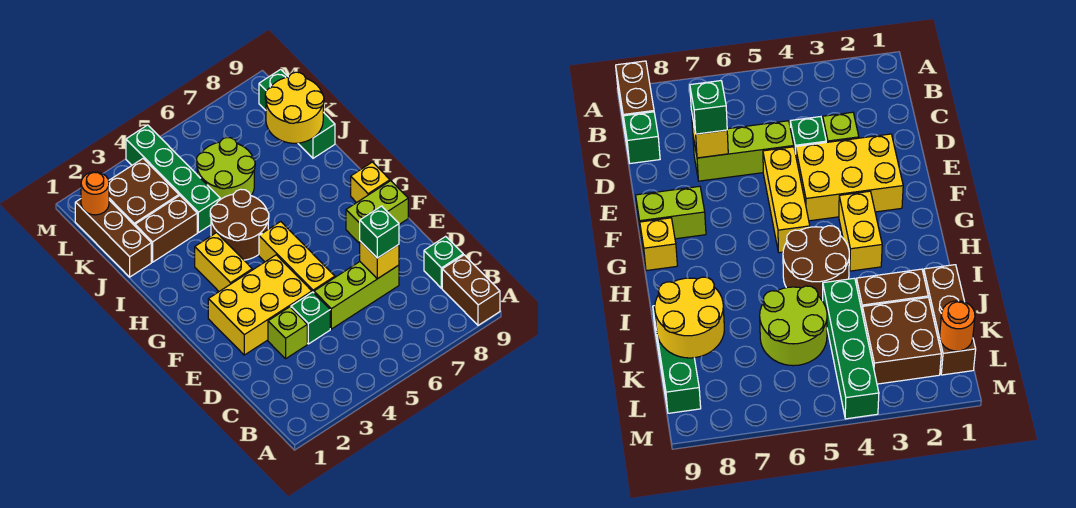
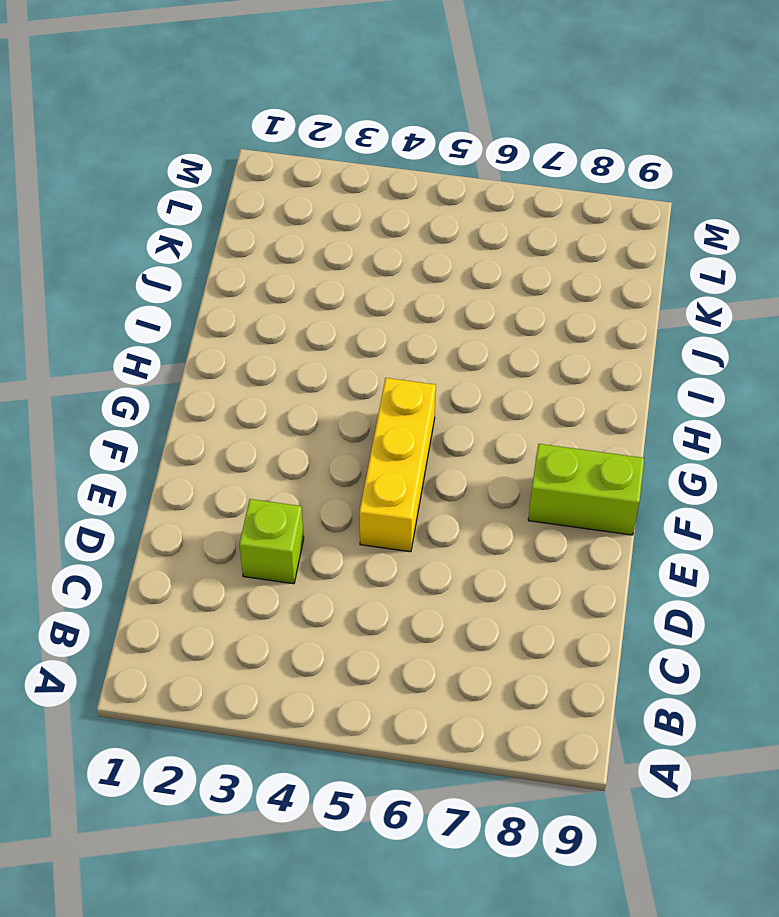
none -> brown 1x2 brick [442,255,500,325]
none -> green 1x1 brick [424,236,463,288]
none -> green 1x1 brick [291,292,330,344]

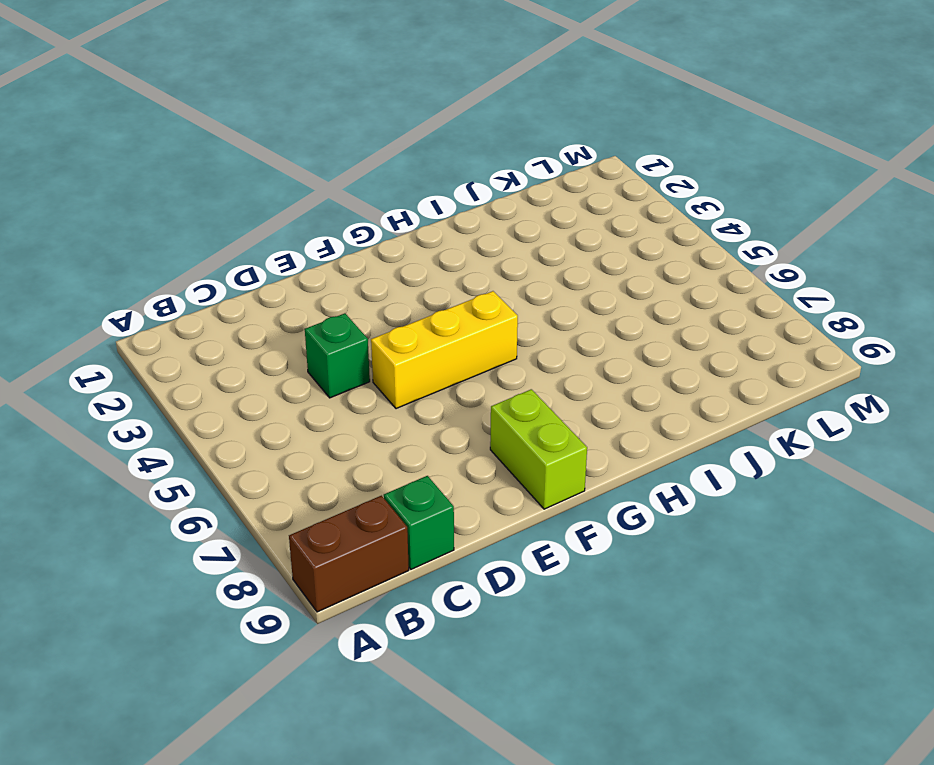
none -> lime 1x1 brick [268,307,307,359]
none -> lime 1x3 brick [314,262,399,329]
none -> yellow 2x3 brick [208,255,312,355]

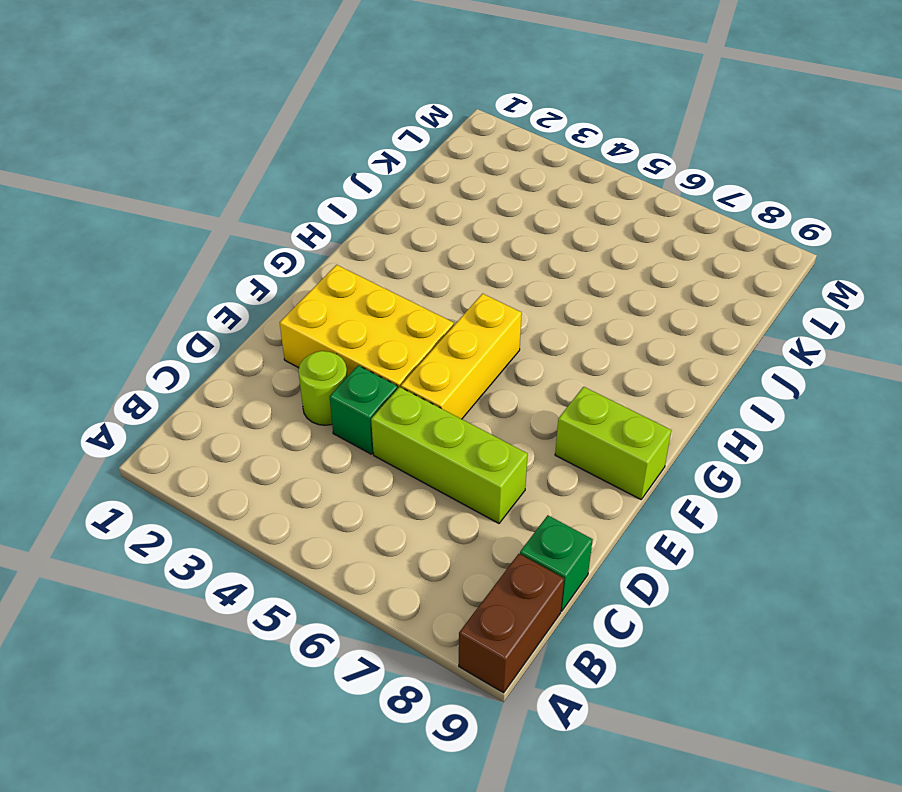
lime 1x1 round brick [298,351,347,425] -> lime 1x1 brick [268,307,307,359]
none -> yellow 1x2 brick [195,233,252,291]
none -> yellow 1x1 brick [351,162,390,203]
none -> brown 2x2 round brick [210,189,269,260]

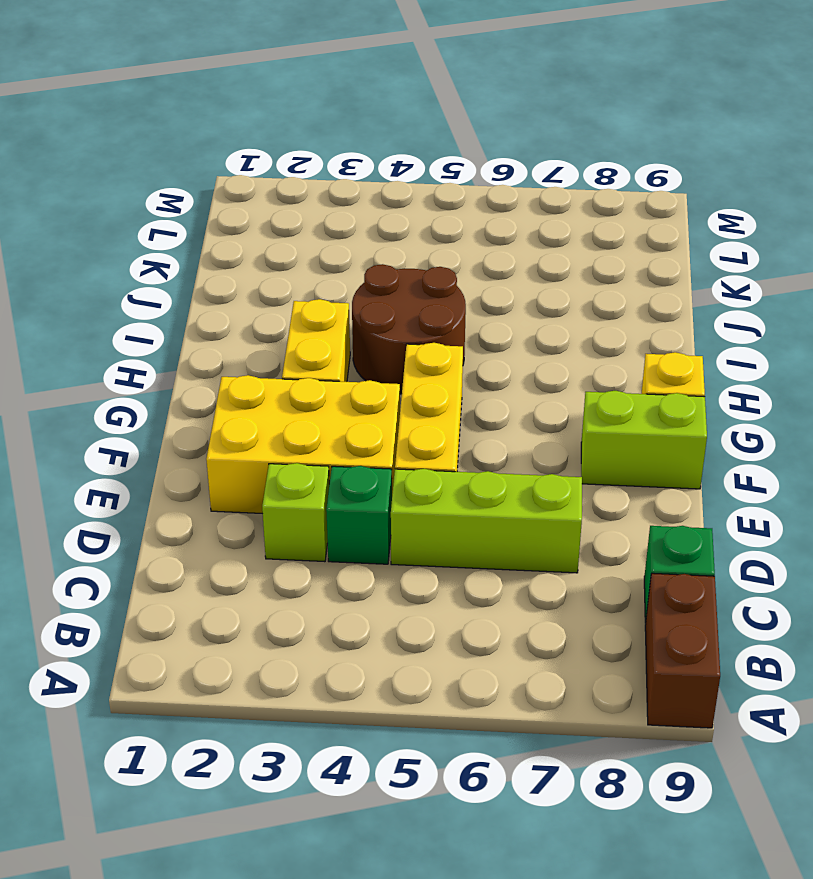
none -> brown 1x3 brick [75,199,151,277]
none -> brown 1x2 brick [135,196,197,262]
none -> green 1x4 brick [126,125,220,233]

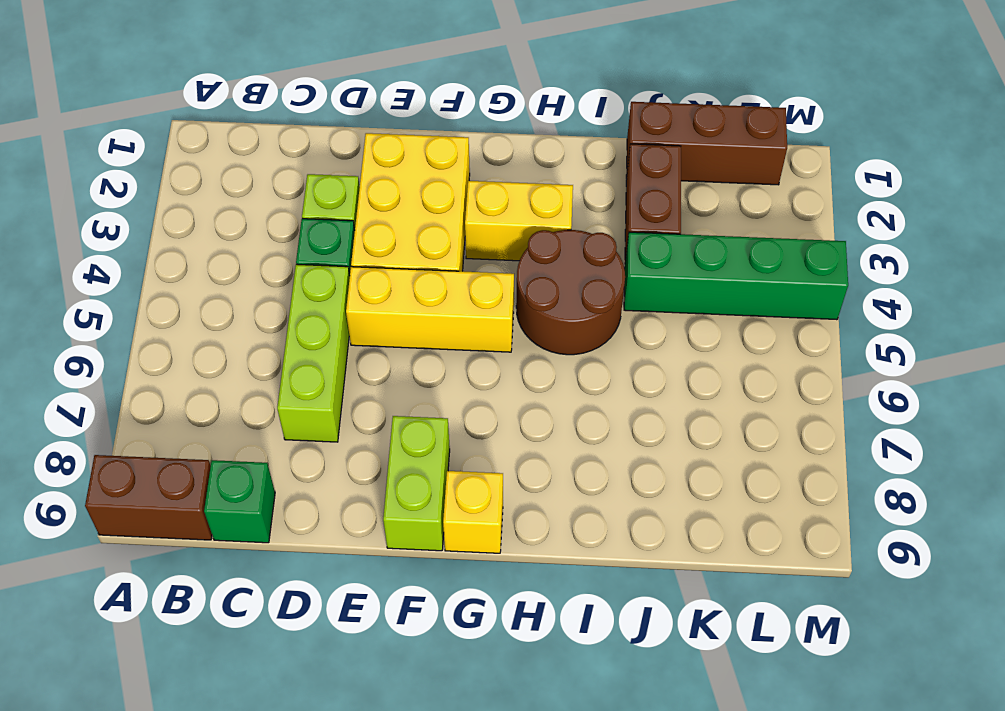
none -> lime 2x2 round brick [196,138,255,200]
none -> green 1x3 brick [259,69,335,158]
none -> brown 2x2 brick [109,159,179,226]

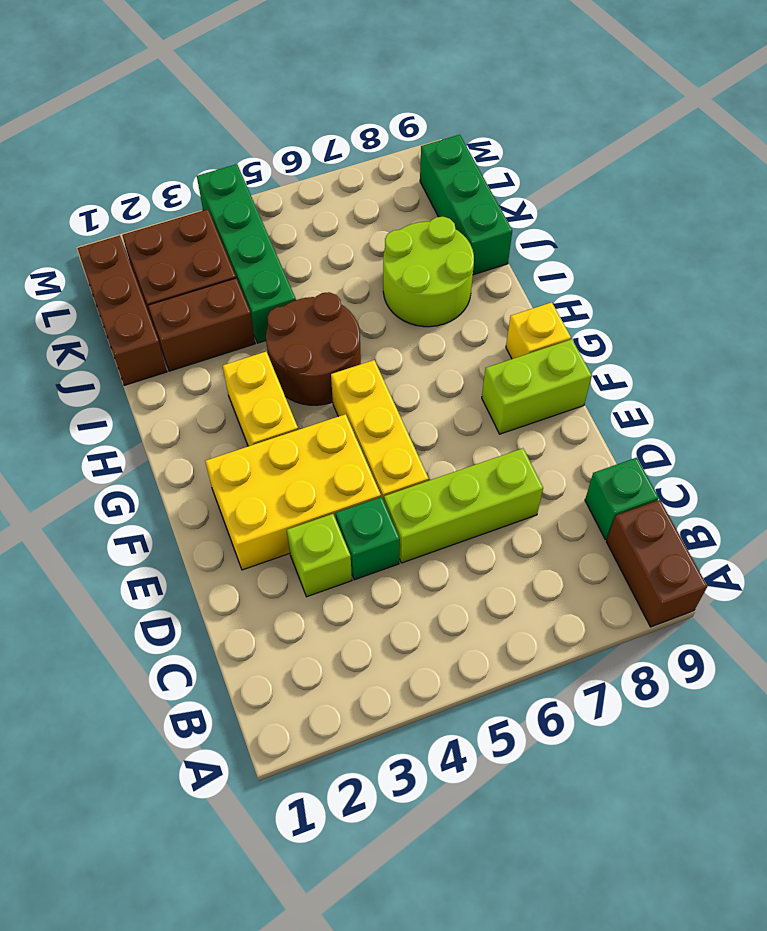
lime 2x2 round brick [383,217,474,327] -> lime 2x2 round brick moved to [196,138,255,200]
none -> yellow 1x1 brick [360,241,399,279]
none -> yellow 2x2 round brick [265,72,324,143]
none -> orange 1x1 round brick [81,172,109,215]

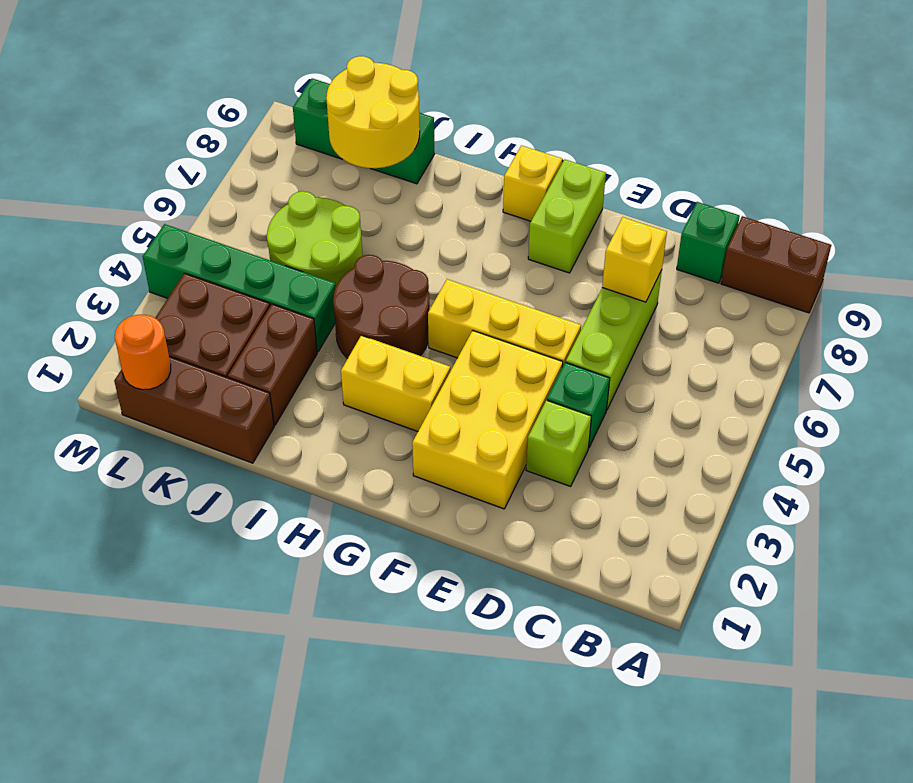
none -> green 1x1 brick [360,206,399,258]

